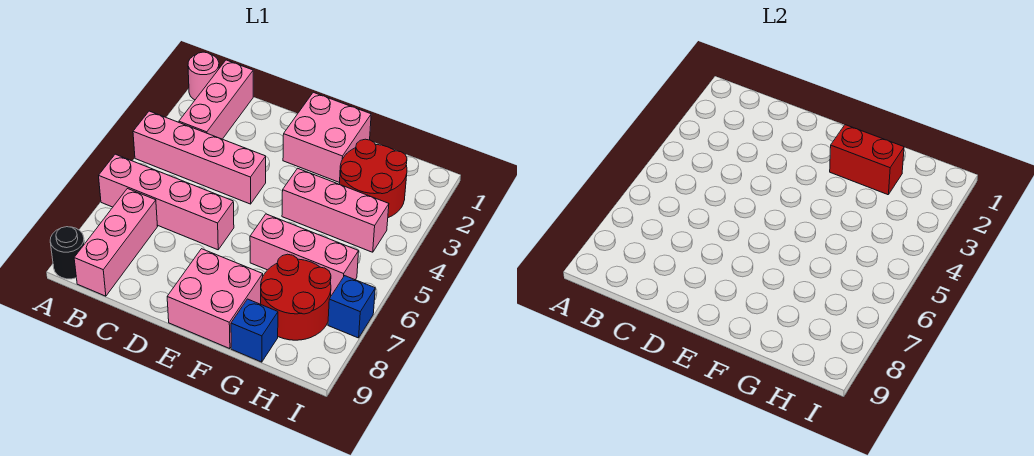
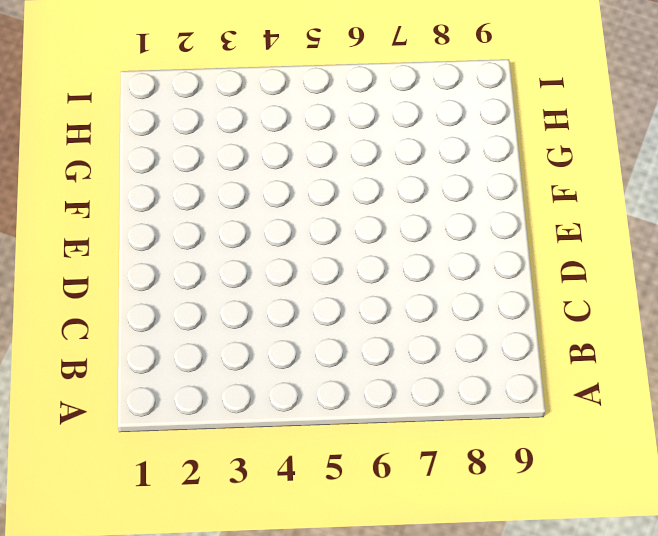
none -> pink 1x1 round brick [188,52,219,100]
none -> pink 1x4 brick [133,111,266,204]
none -> pink 1x4 brick [99,154,234,250]

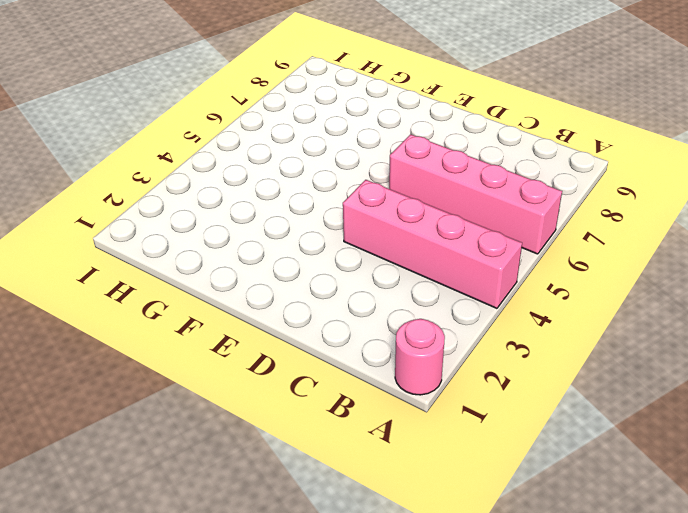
none -> black 1x1 round brick [50,227,85,279]
none -> pink 1x3 brick [179,60,253,139]
none -> pink 1x3 brick [74,189,157,296]

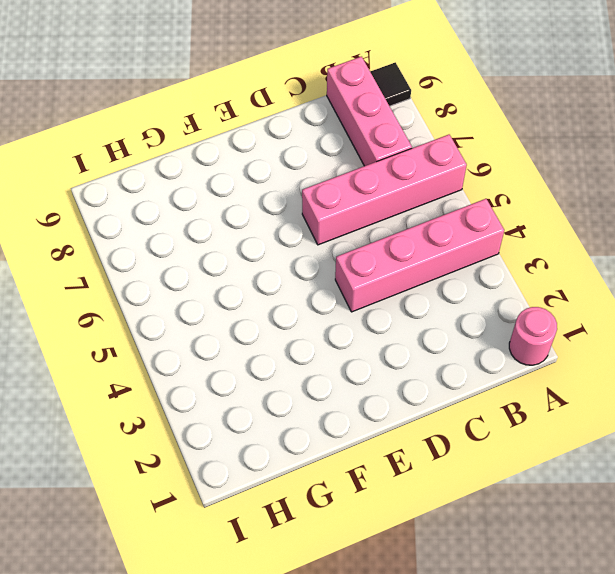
black 1x1 tile [370,62,411,106] -> black 1x1 round brick [50,227,85,279]
none -> pink 1x3 brick [179,60,253,139]
none -> pink 2x2 brick [283,92,371,183]
none -> pink 2x2 brick [167,249,263,349]

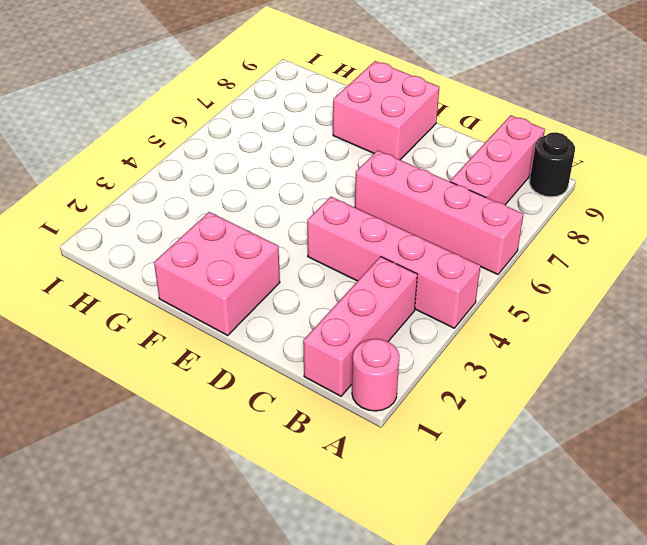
none -> pink 1x3 brick [282,168,389,252]
none -> pink 1x3 brick [250,214,359,296]
none -> red 2x2 round brick [339,139,407,218]

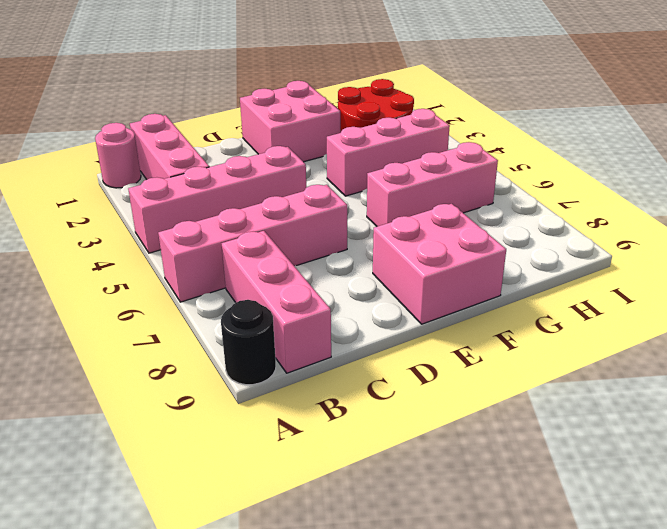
none -> red 2x2 round brick [261,254,331,340]
none -> blue 1x1 brick [231,299,278,362]
none -> blue 1x1 brick [328,276,375,338]

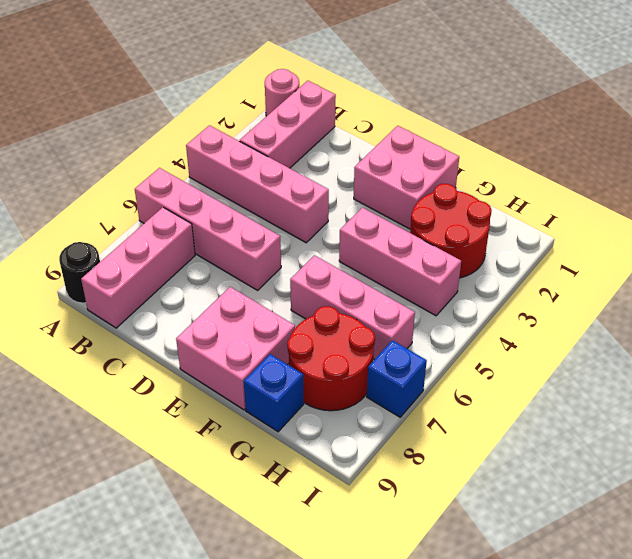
none -> red 1x2 brick [830,125,904,195]

